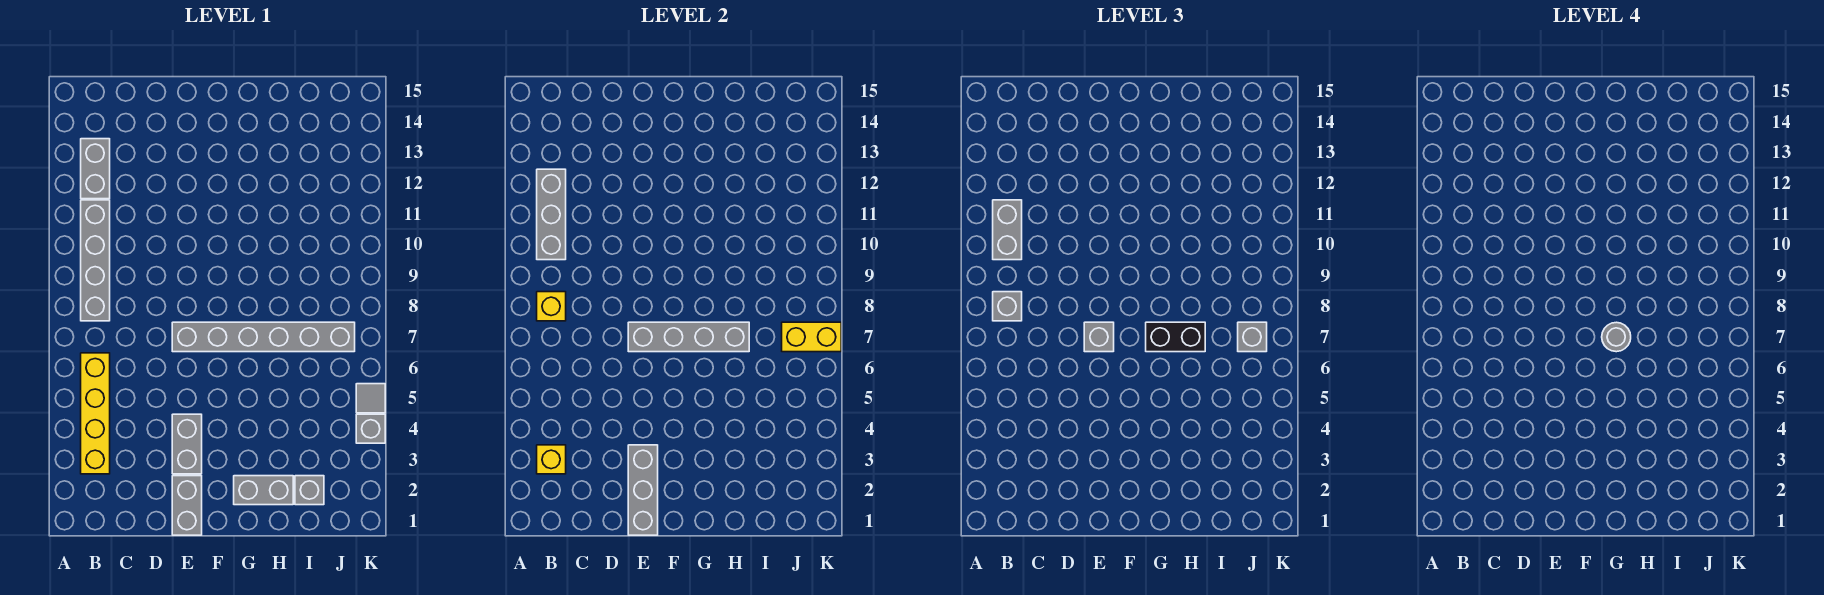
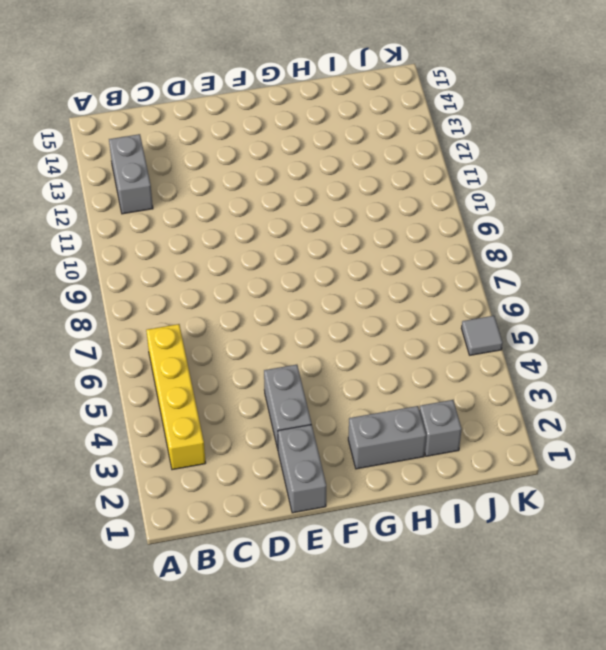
none -> grey 1x4 brick [81,200,110,321]
none -> grey 1x6 brick [172,322,355,352]
none -> grey 1x1 brick [356,414,385,443]

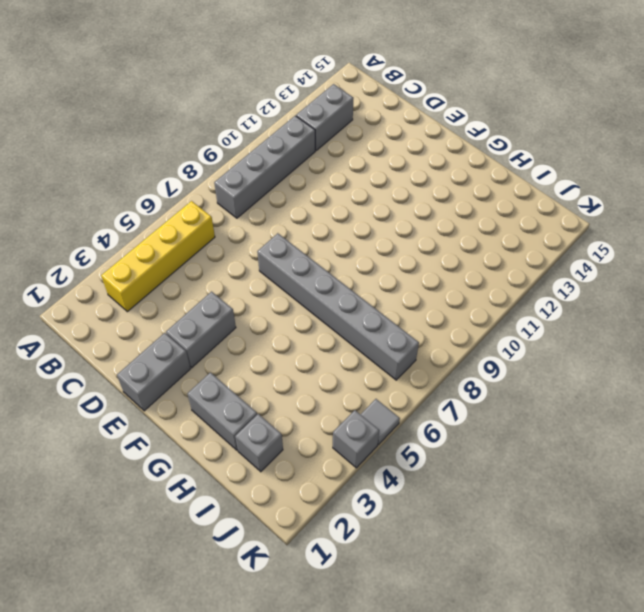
none -> yellow 1x1 brick [537,445,566,474]
none -> yellow 1x1 brick [537,292,566,321]
none -> grey 1x3 brick [537,169,566,260]

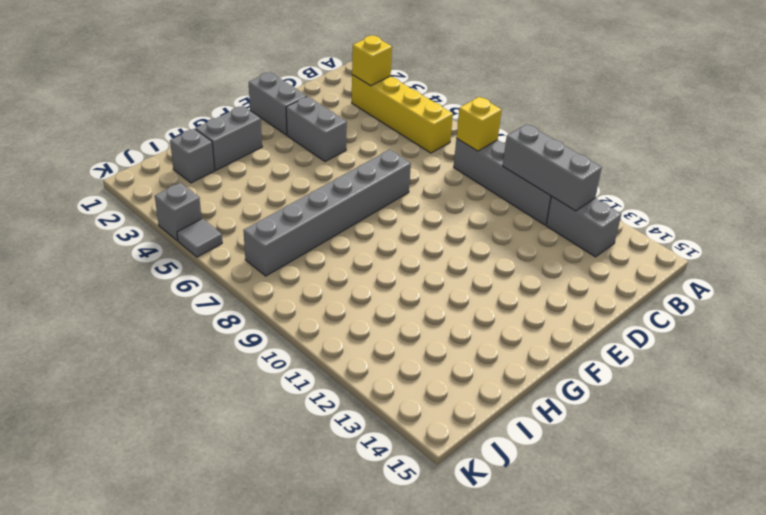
none -> grey 1x3 brick [628,445,658,535]
none -> grey 1x4 brick [628,322,749,352]
none -> yellow 1x2 brick [782,322,841,352]

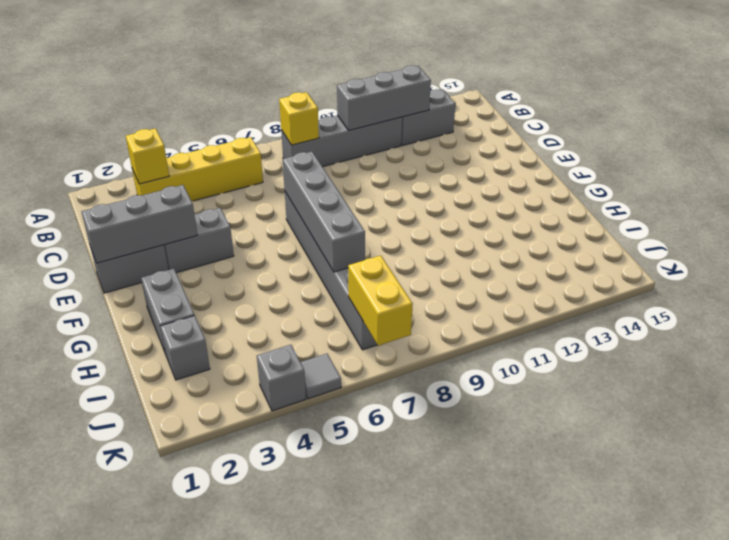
none -> grey 1x1 brick [993,292,1022,321]
none -> grey 1x2 brick [993,200,1022,260]
none -> grey 1x1 brick [1084,322,1114,352]

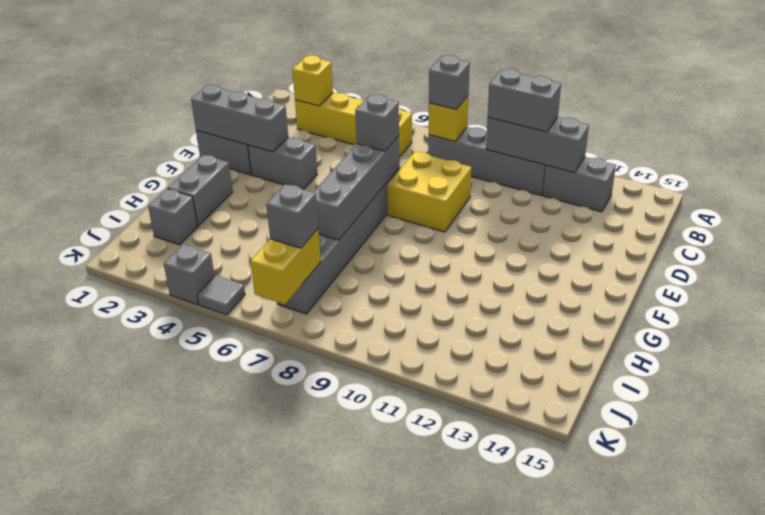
yellow 2x2 brick [387,152,471,232] -> none
none -> black 1x2 brick [1146,322,1205,352]
none -> grey 1x1 round brick [1602,322,1631,352]

